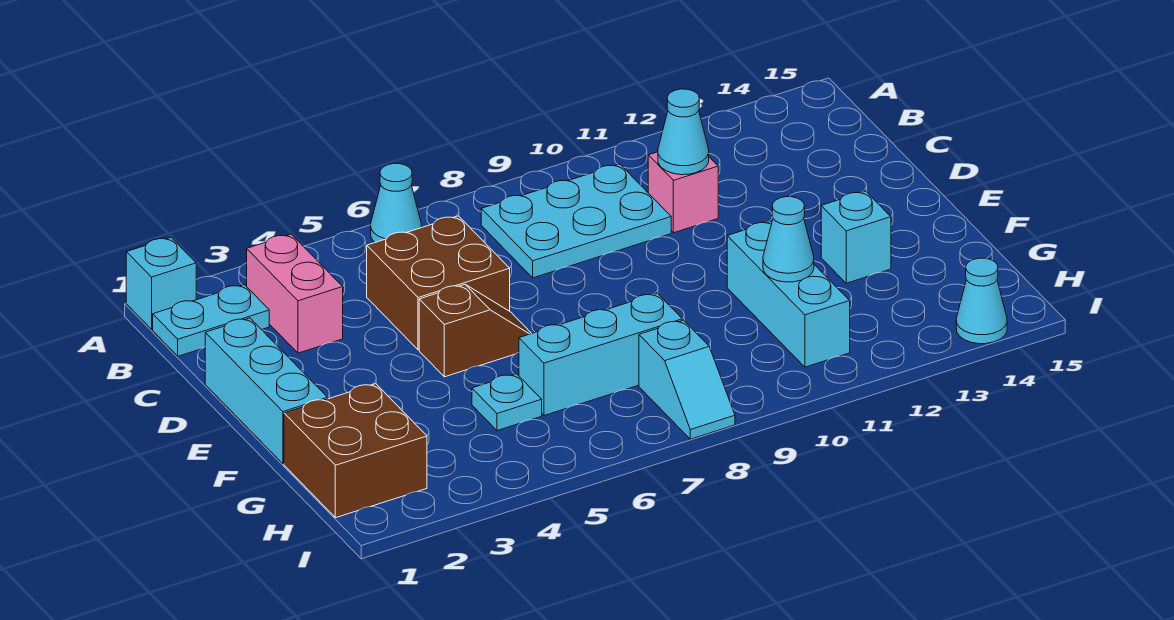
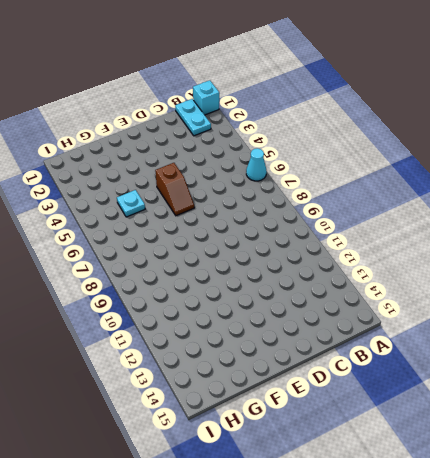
none -> pink 1x2 brick [247,234,343,353]
none -> cyan 2x3 plate [481,164,671,278]
none -> brown 2x2 brick [367,216,510,350]

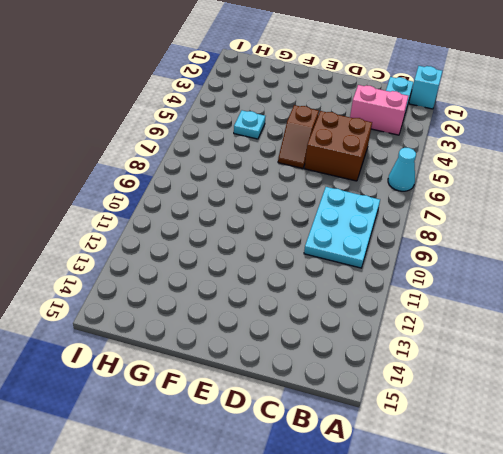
none -> pink 1x1 brick [648,152,718,233]
none -> cyan 1x3 brick [205,318,328,464]
none -> cyan 1x3 brick [727,221,850,367]

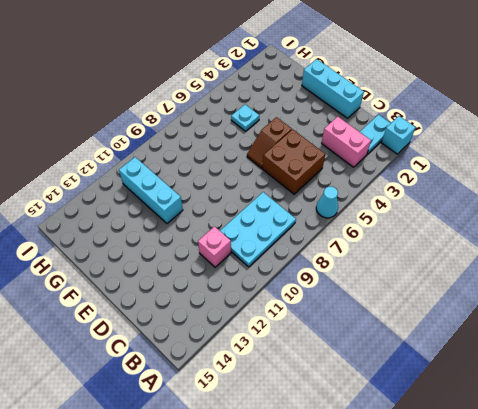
none -> cyan 1x1 brick [821,191,891,283]
none -> brown 2x2 brick [284,384,427,518]
none -> cyan 1x3 brick [519,293,682,415]

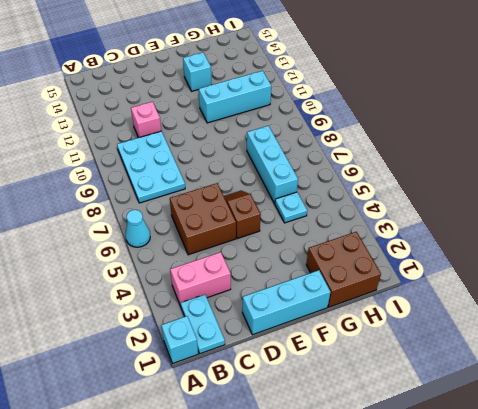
none -> cyan 1x2 slope [639,320,735,439]
none -> cyan 1x1 cone [956,258,1007,344]
none -> cyan 1x1 cone [658,89,709,175]

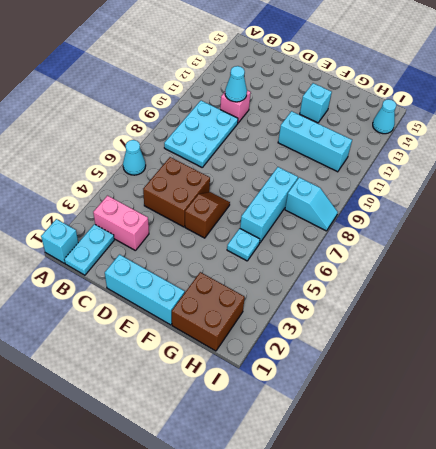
none -> cyan 1x1 cone [763,197,814,282]

